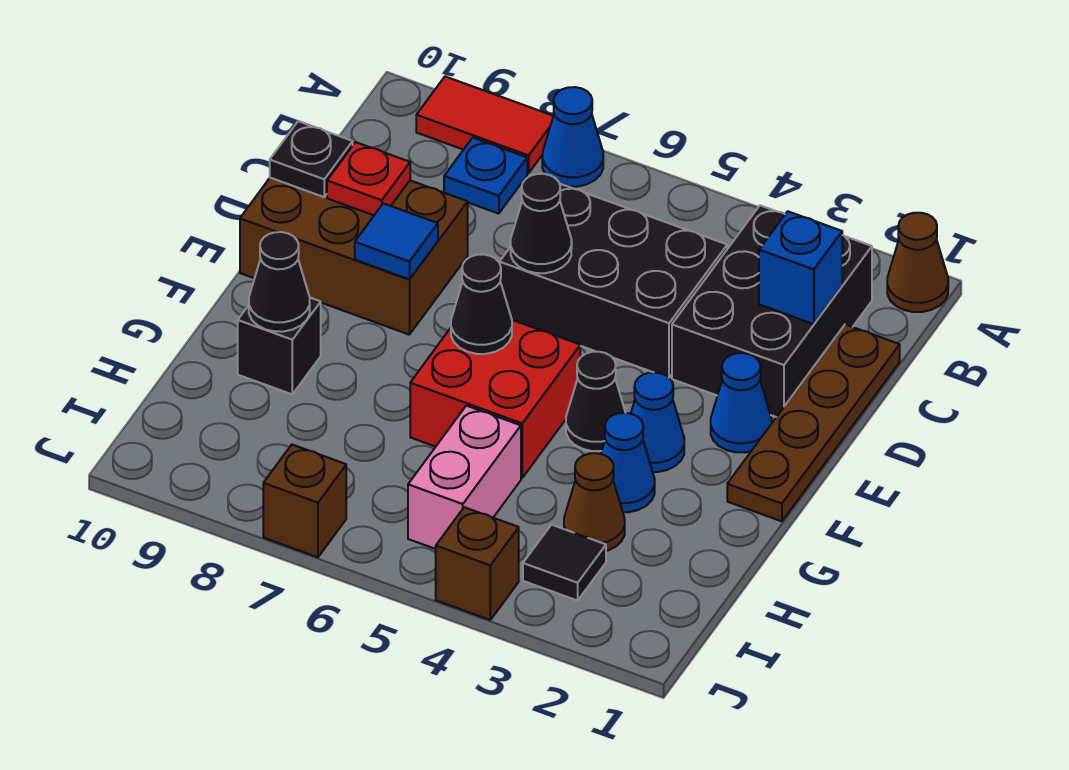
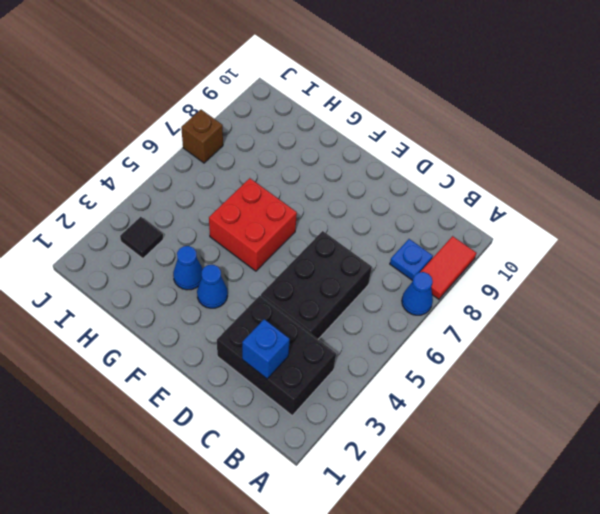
none -> brown 1x1 cone [887,213,948,312]
none -> brown 1x4 plate [727,324,900,521]
none -> brown 2x3 brick [240,178,468,335]

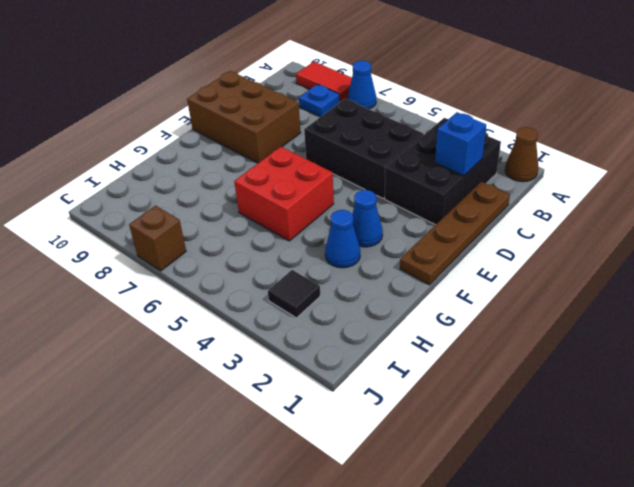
none -> blue 1x1 cone [711,353,772,453]
none -> black 1x1 cone [566,352,625,451]
none -> black 1x1 brick [238,298,321,394]

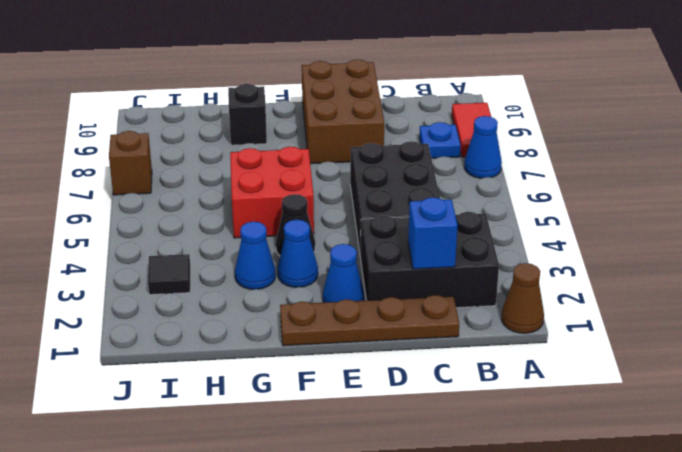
none -> brown 1x1 cone [564,453,625,551]
none -> pink 1x2 brick [408,406,521,549]
none -> brown 1x1 brick [436,507,519,620]

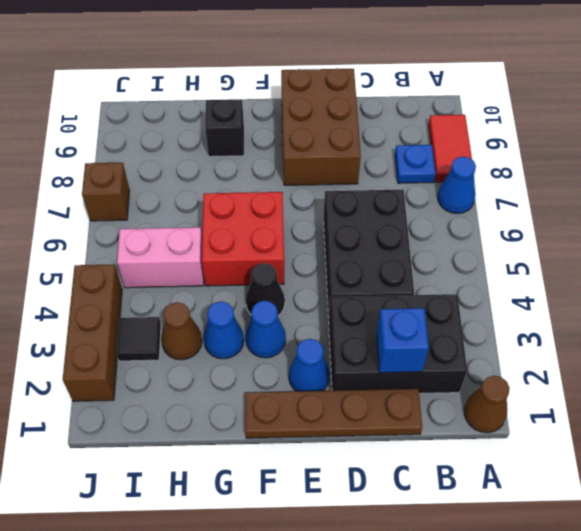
brown 1x3 brick [63,264,122,401] -> brown 1x1 brick [436,507,519,620]
none -> black 1x1 cone [511,174,572,273]
none -> red 1x1 plate [327,142,410,215]
none -> black 1x1 plate [270,121,353,197]

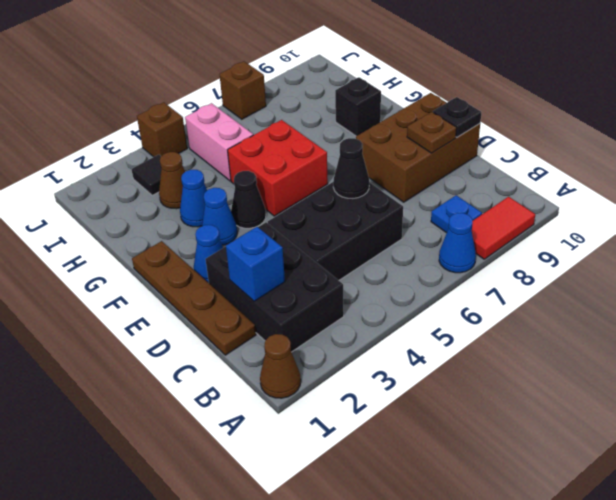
brown 1x1 plate [407,112,457,153] -> red 1x1 plate [327,142,410,215]
none -> blue 1x1 tile [355,203,438,279]
none -> black 1x1 cone [451,254,512,354]
none -> black 1x1 cone [249,232,310,332]

